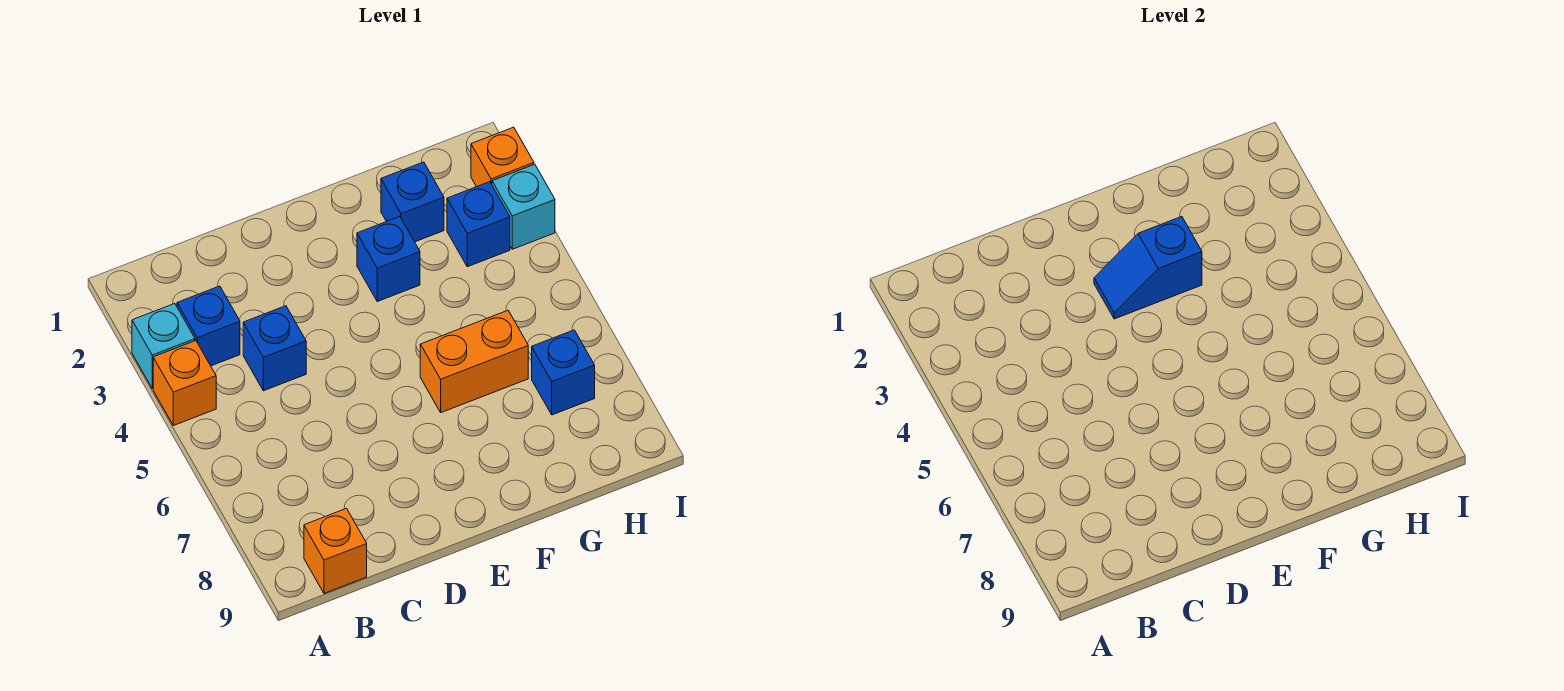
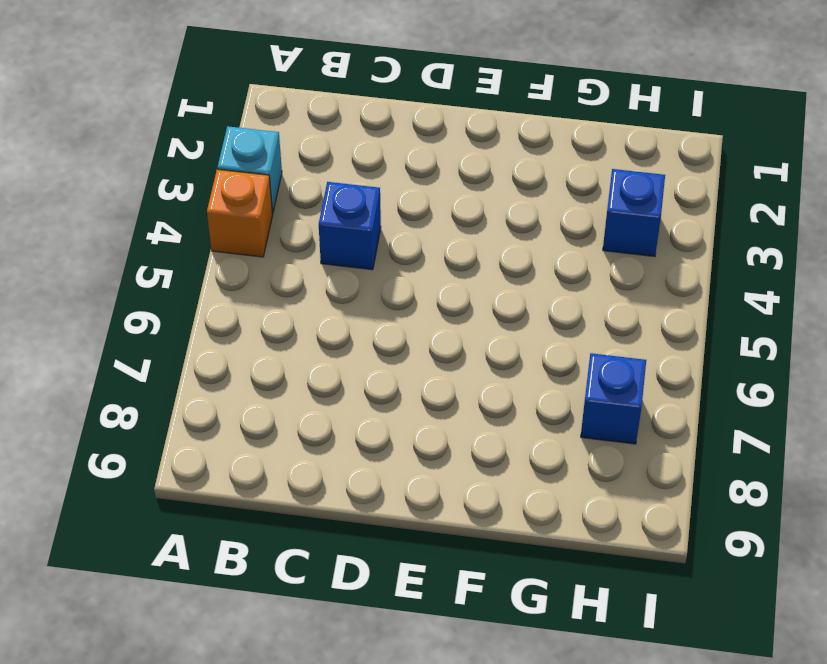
none -> blue 1x1 brick [177,286,240,366]
none -> orange 1x1 brick [304,509,367,593]
none -> blue 1x1 brick [357,217,420,301]

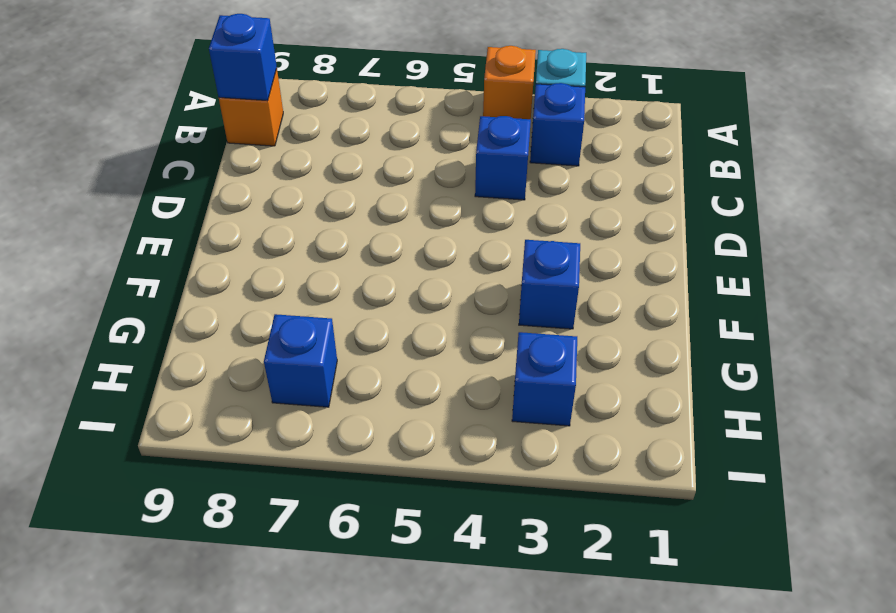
blue 1x1 brick [209,14,277,101] -> blue 1x1 brick moved to [381,162,444,242]
none -> orange 1x2 brick [420,310,528,413]
none -> orange 1x1 brick [471,127,534,187]
none -> cyan 1x1 brick [492,164,555,249]

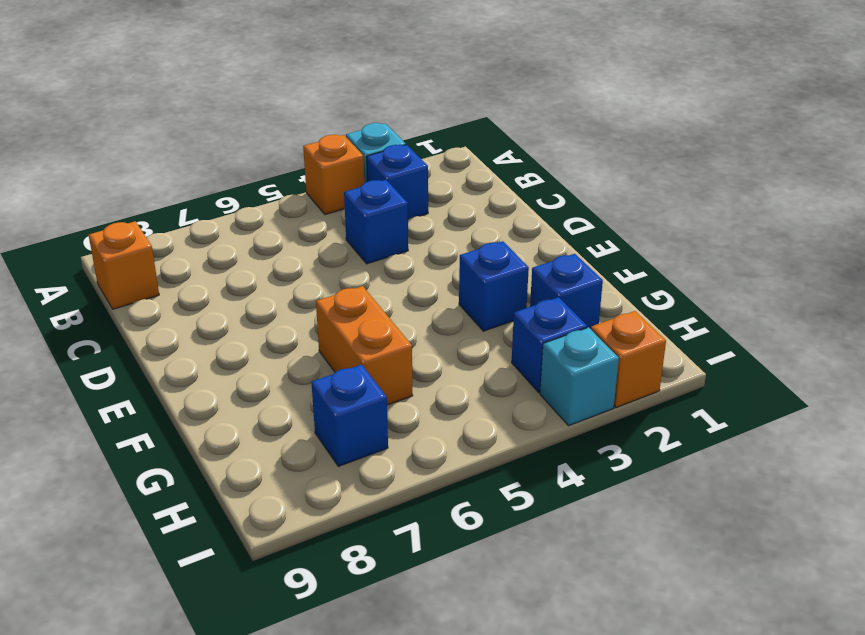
none -> blue 1x2 slope [1094,217,1202,319]

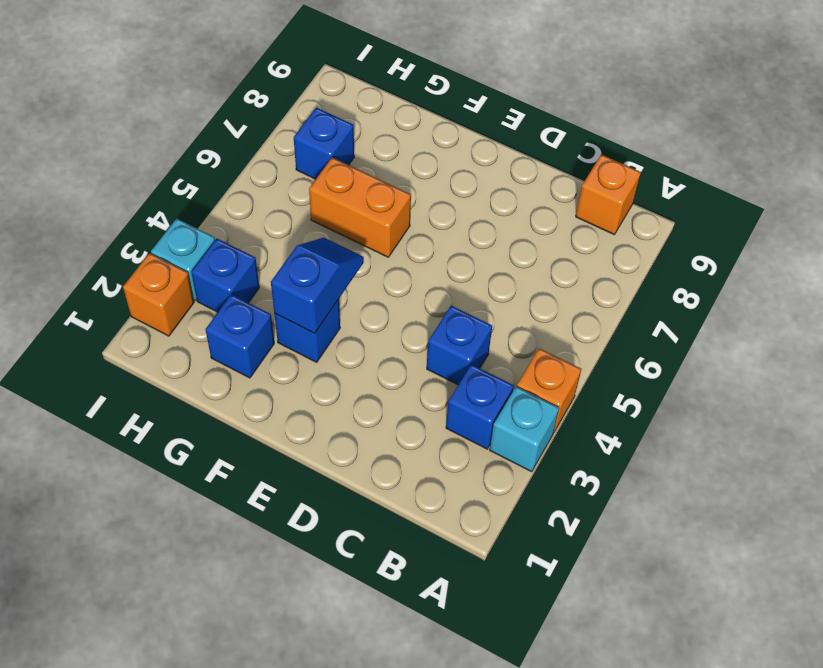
blue 1x2 slope [271,238,364,333] -> blue 1x2 slope turned to [1094,217,1202,319]

